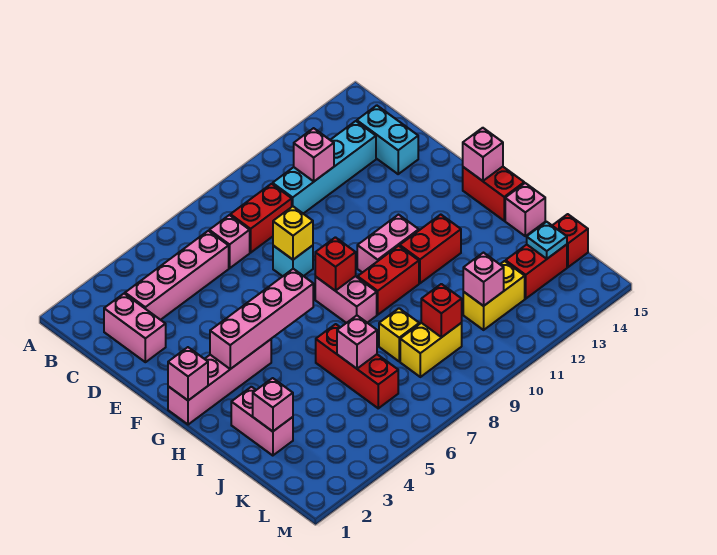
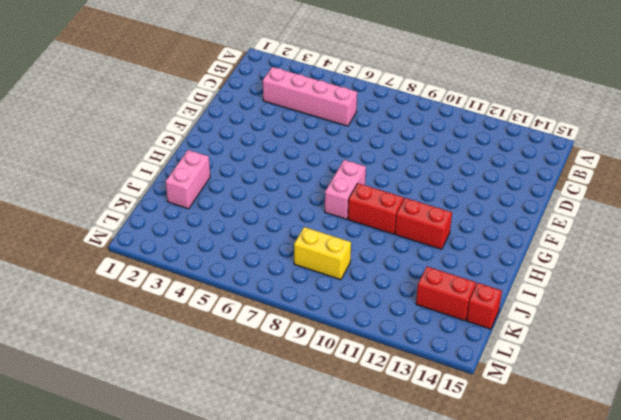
none -> pink 1x2 brick [104,294,166,362]
none -> pink 1x1 brick [209,215,250,268]
none -> red 1x2 brick [230,184,292,253]
none -> cyan 1x4 brick [273,121,376,214]

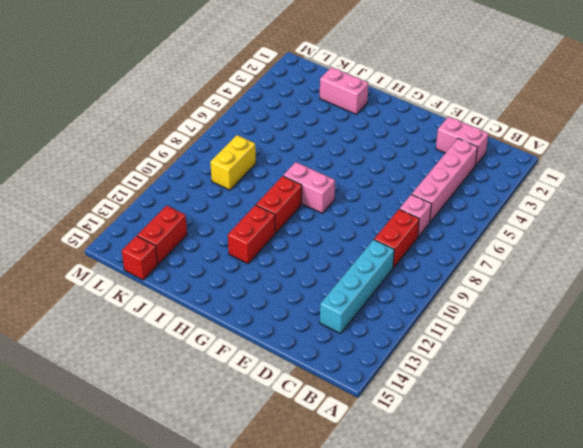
none -> cyan 1x2 brick [357,105,418,174]
none -> cyan 1x1 brick [273,245,313,276]
none -> pink 1x4 brick [168,339,271,425]
none -> pink 1x2 brick [357,215,419,273]

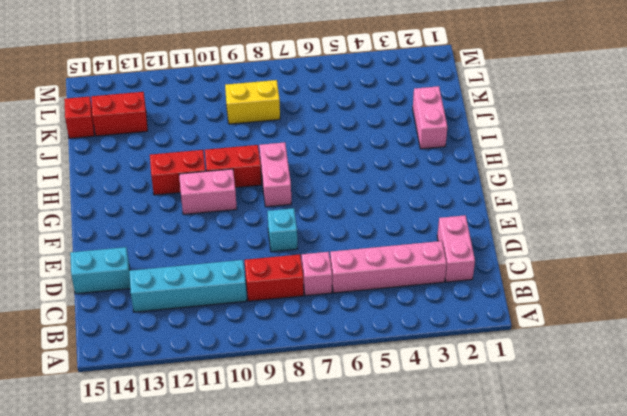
cyan 1x2 brick [70,247,130,294] -> cyan 1x2 brick turned to [357,105,418,174]
none -> pink 1x4 brick [168,339,271,425]
none -> red 1x2 brick [463,167,524,221]
none -> red 1x3 brick [316,324,398,408]
none -> pink 1x1 brick [505,183,545,236]

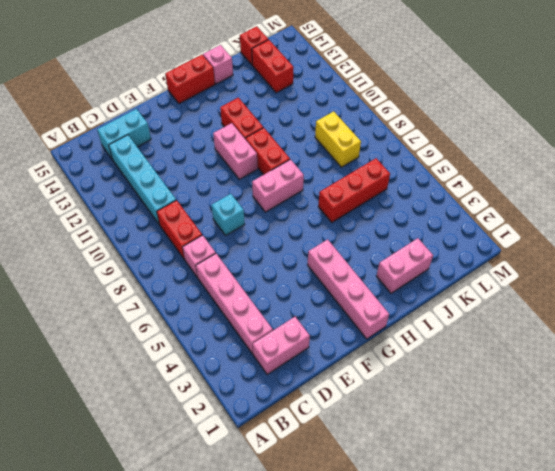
none -> yellow 1x1 brick [379,308,419,361]
none -> yellow 1x2 brick [463,261,525,330]
none -> pink 1x1 brick [294,128,334,181]
none -> yellow 1x1 brick [273,206,313,260]

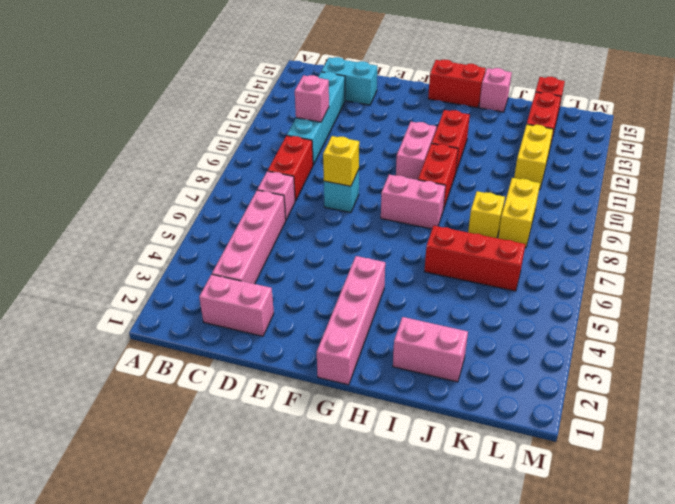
none -> pink 1x1 brick [168,347,208,400]
none -> pink 1x4 brick [210,269,313,369]
none -> red 1x1 brick [315,237,356,291]
none -> pink 1x1 brick [463,128,503,181]

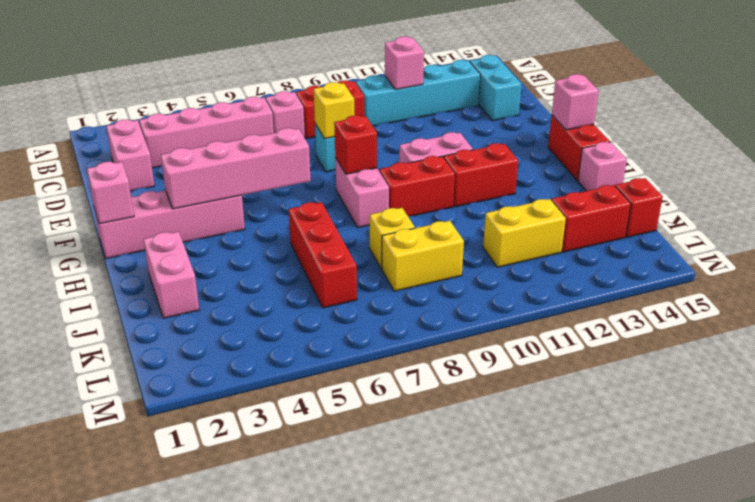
none -> pink 1x1 brick [253,378,293,431]
none -> pink 1x1 brick [337,316,377,369]
none -> red 1x1 brick [421,284,462,337]
none -> pink 1x1 brick [463,253,504,306]

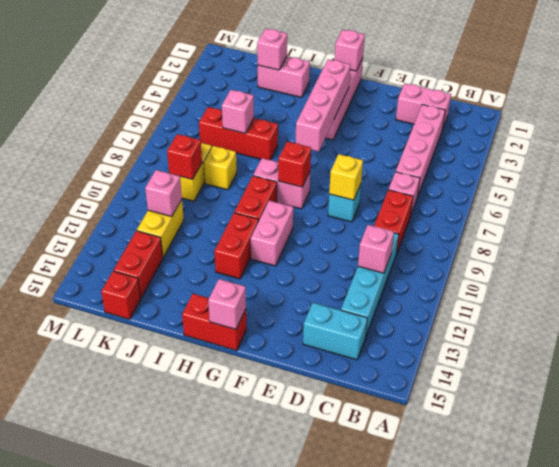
none -> pink 1x1 brick [505,183,545,236]
none -> cyan 1x1 plate [527,222,567,259]

